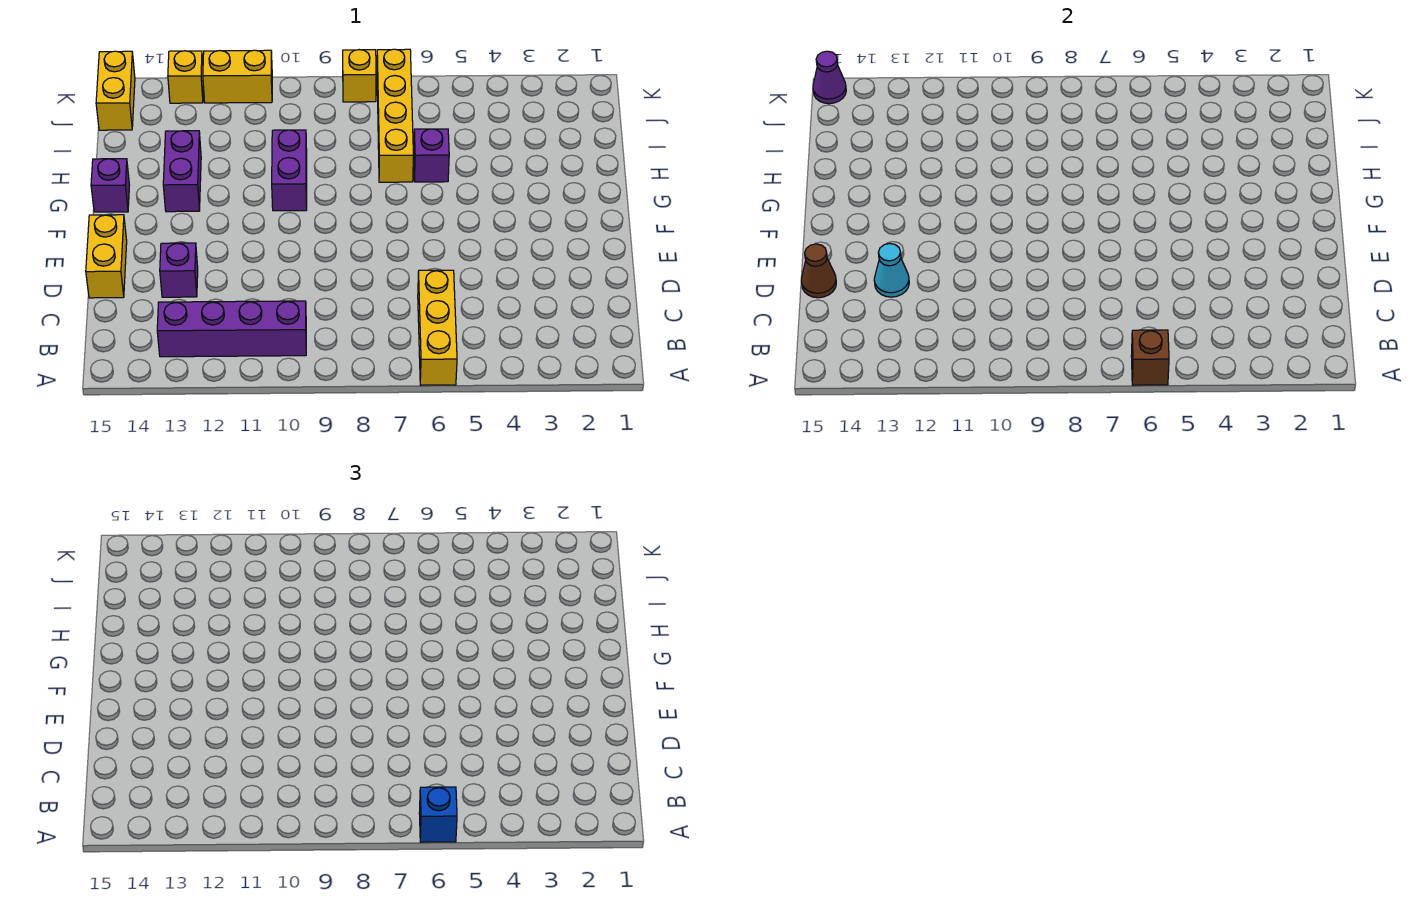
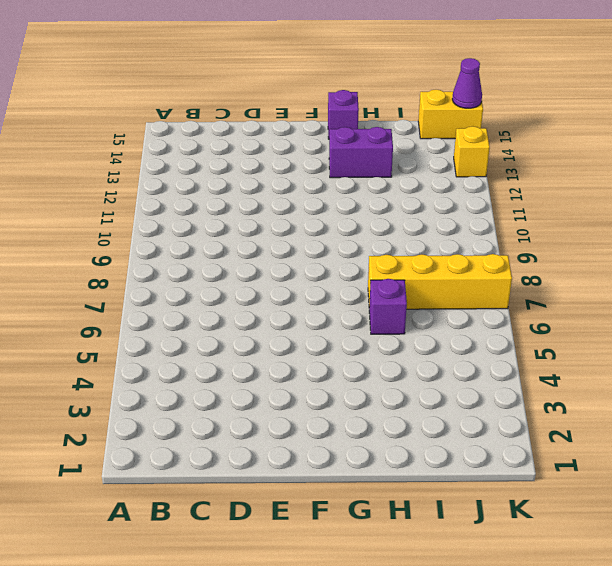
none -> yellow 1x3 brick [418,270,457,385]
none -> purple 1x4 brick [157,301,306,357]
none -> purple 1x1 brick [160,243,198,297]

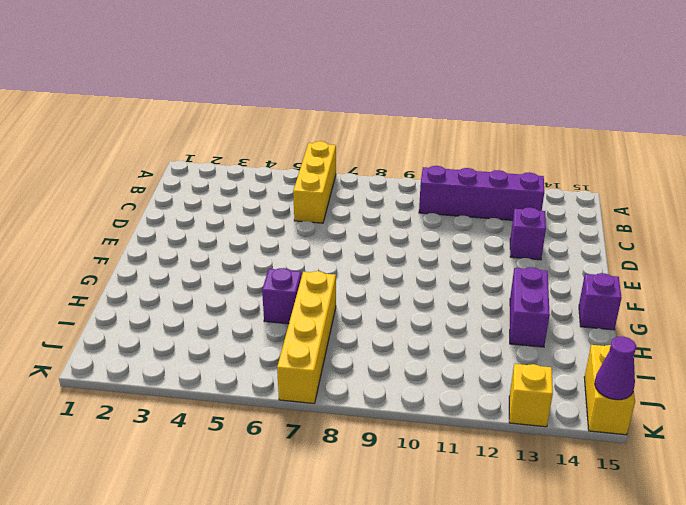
none -> yellow 1x2 brick [86,215,127,298]
none -> purple 1x2 brick [272,130,307,211]
none -> yellow 1x1 brick [343,50,376,102]

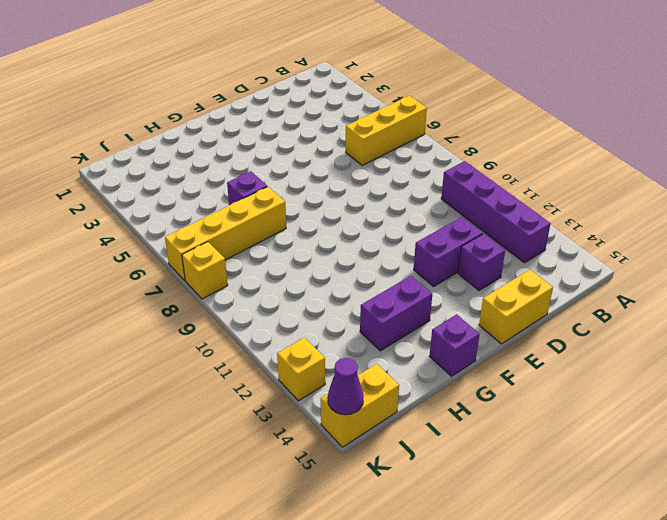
purple 1x2 brick [414,217,483,286] -> purple 1x2 brick moved to [272,130,307,211]
none -> yellow 1x2 brick [203,50,272,103]
none -> brown 1x1 brick [1131,330,1169,385]
none -> cyan 1x1 cone [874,243,909,297]

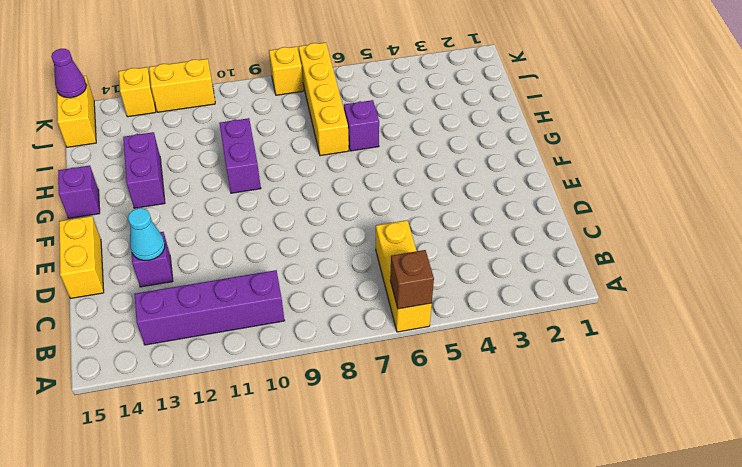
none -> brown 1x1 cone [801,244,836,298]
none -> blue 1x1 brick [419,787,457,842]

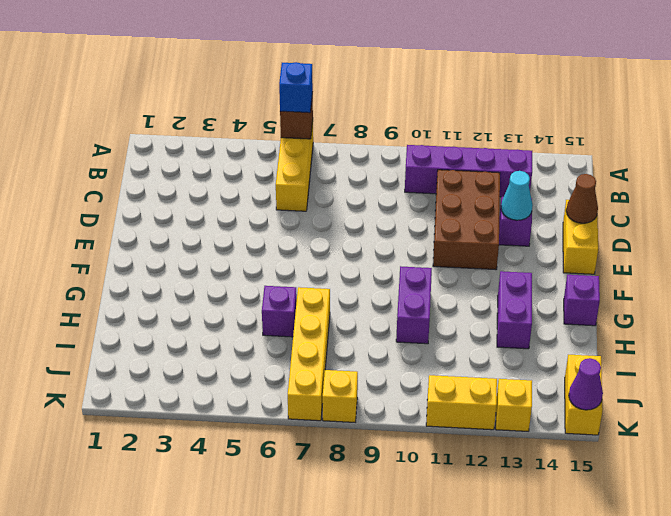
brown 2x3 brick [433,170,500,270] -> none

